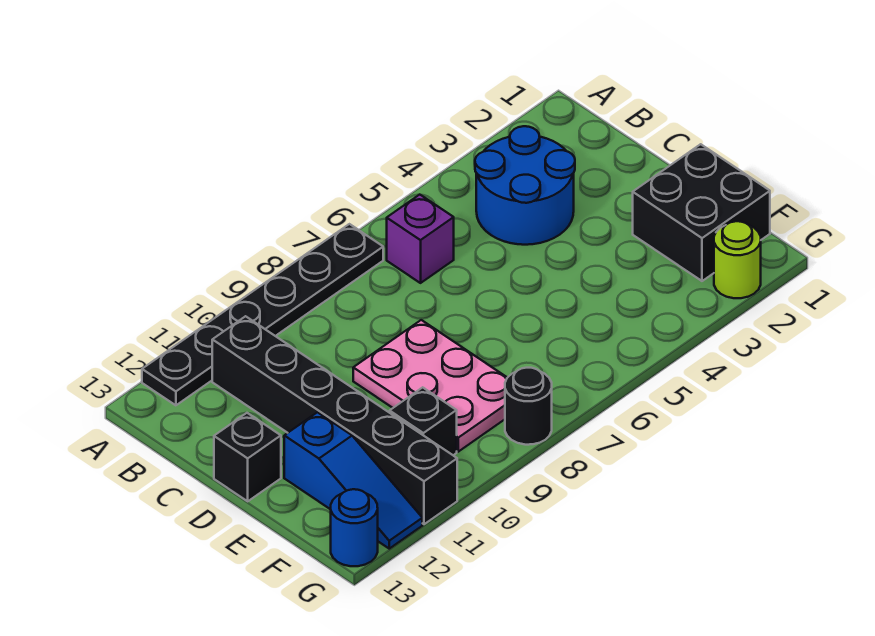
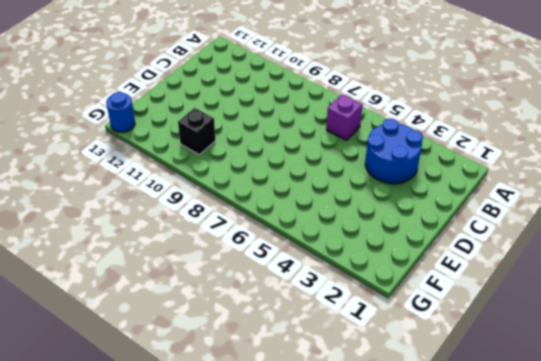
none -> black 1x6 plate [142,224,383,405]
none -> black 1x6 brick [212,316,457,524]
none -> pink 2x3 plate [353,320,507,452]

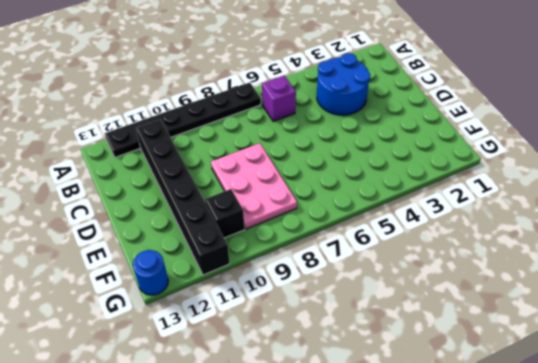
none -> black 1x1 brick [214,413,281,501]
none -> black 2x2 brick [633,144,770,281]
none -> blue 1x3 slope [284,412,422,549]

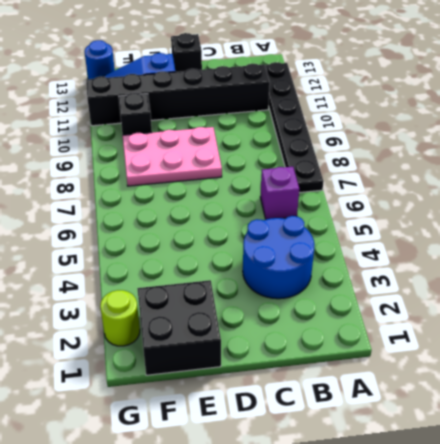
none -> black 1x1 round brick [505,368,552,445]

